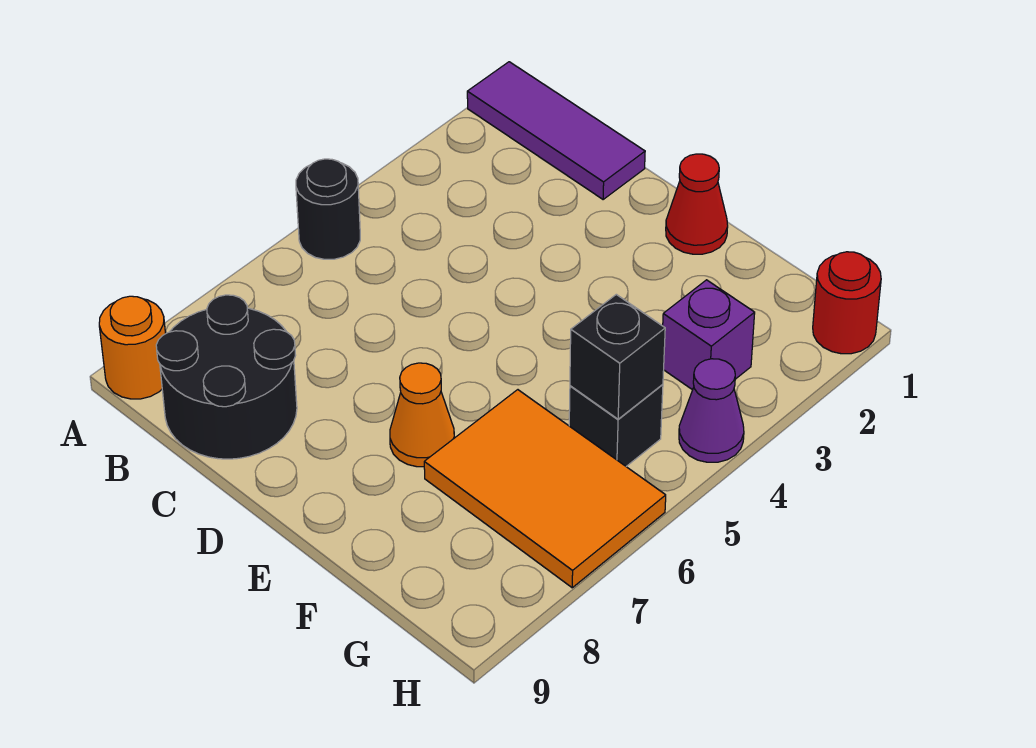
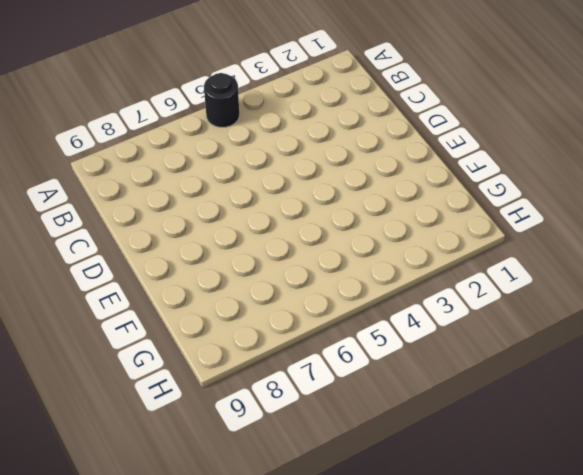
none -> purple 1x3 tile [467,62,645,199]
none -> orange 1x1 round brick [99,296,166,399]
none -> black 2x2 round brick [156,295,297,459]

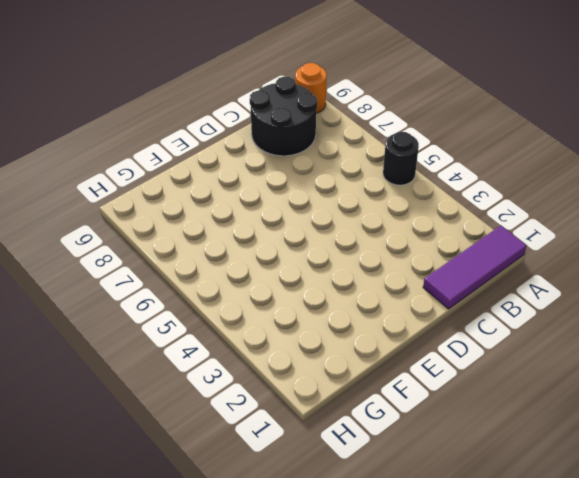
none -> red 1x1 cone [666,154,728,254]
none -> orange 1x1 cone [390,363,454,467]
none -> orange 2x3 tile [424,390,666,588]

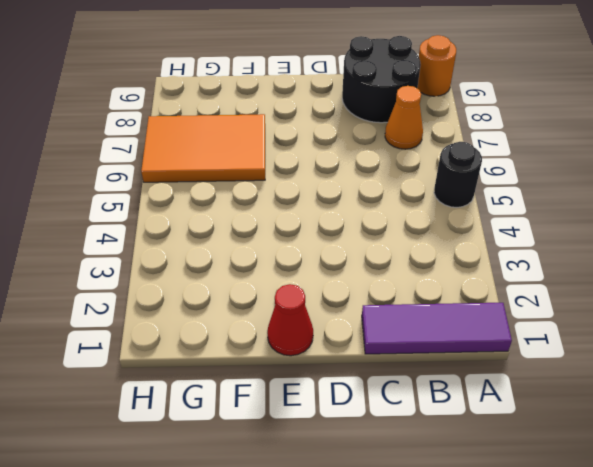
orange 1x1 cone [385,86,423,149] -> orange 1x1 cone moved to [390,363,454,467]
none -> purple 1x1 brick [663,280,755,390]
none -> black 1x1 brick [569,385,663,466]
none -> red 1x1 round brick [813,252,881,354]

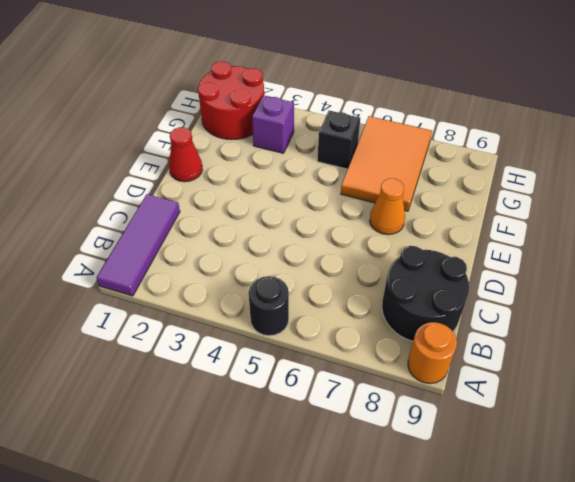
red 2x2 round brick [198,61,264,140] -> red 1x1 round brick [813,252,881,354]
none -> purple 1x1 cone [679,359,744,462]
none -> black 1x1 brick [570,294,665,419]

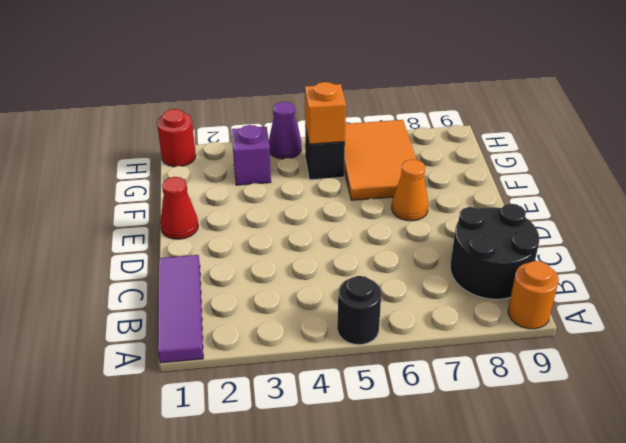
orange 1x1 brick [305,82,346,144] -> black 1x1 brick [570,294,665,419]

